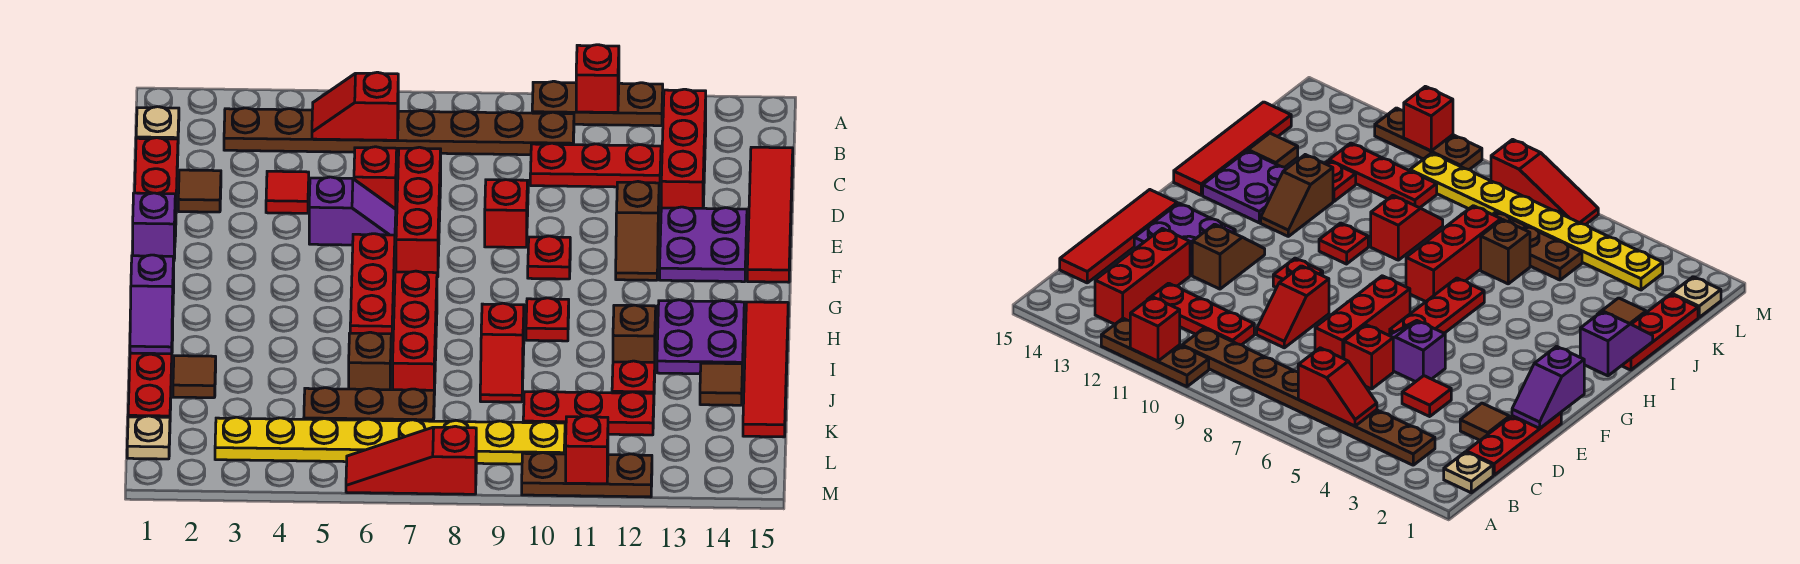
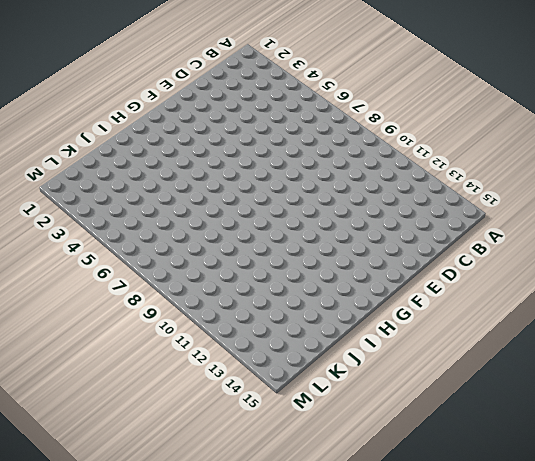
none -> brown 1x3 plate [532,81,663,126]
none -> tan 1x1 plate [136,107,179,139]
none -> brown 1x8 plate [224,108,574,155]
none -> red 1x3 brick [661,89,706,208]

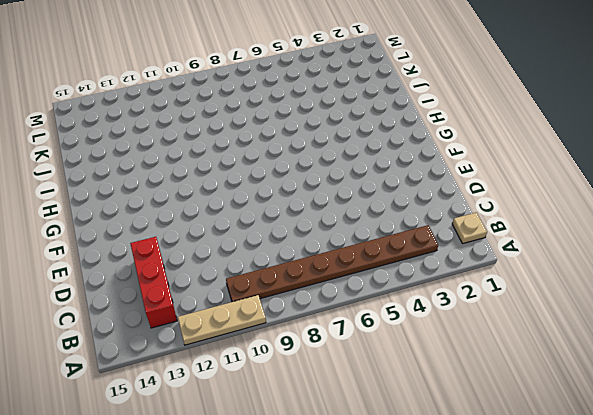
tan 1x3 plate [178,295,266,345] -> brown 1x3 plate [532,81,663,126]
none -> red 1x3 plate [135,138,178,236]
none -> red 1x3 plate [530,143,661,187]
none -> red 1x4 tile [747,147,793,282]
none -> brown 1x1 tile [178,170,221,212]

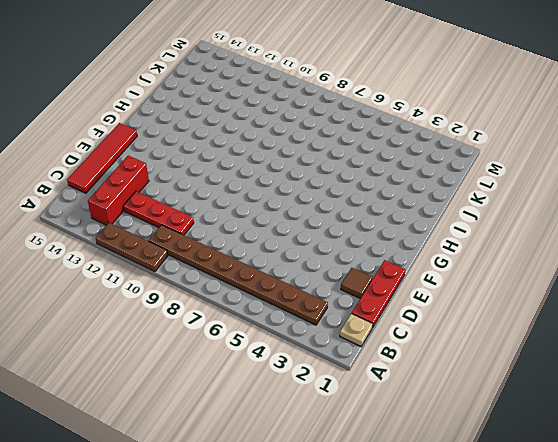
none -> red 1x1 tile [266,171,309,213]
none -> red 1x1 brick [354,147,397,209]
none -> red 1x3 brick [396,147,441,277]
none -> red 1x2 slope [485,180,528,247]

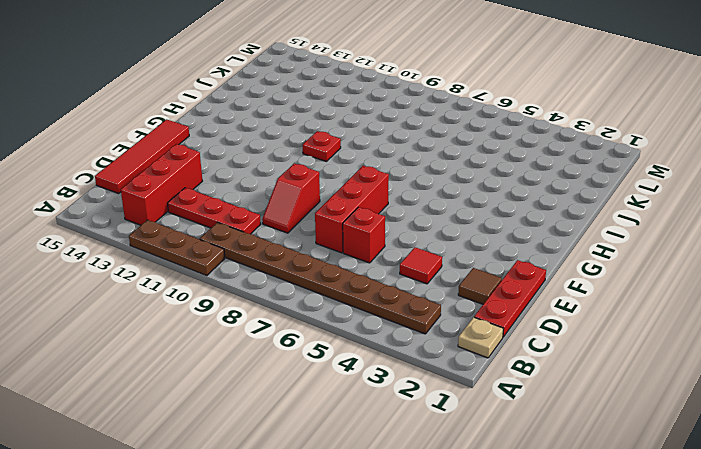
none -> purple 1x2 slope [309,177,396,245]
none -> brown 1x2 slope [616,182,659,280]
none -> purple 2x2 plate [660,207,747,282]
none -> red 1x3 plate [350,234,395,338]

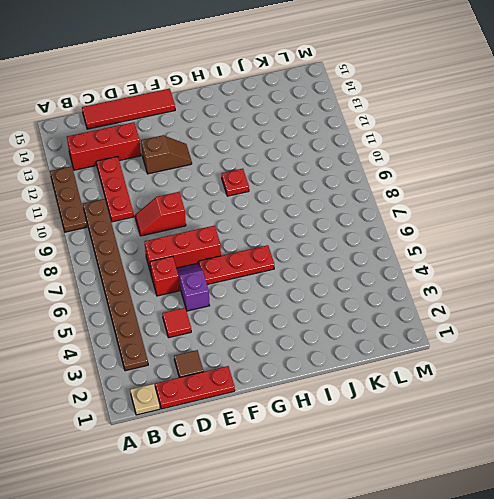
none -> purple 2x2 plate [660,207,747,282]
none -> red 1x1 plate [528,236,570,279]
none -> red 1x3 brick [393,271,437,395]
none -> brown 1x2 slope [613,305,657,362]

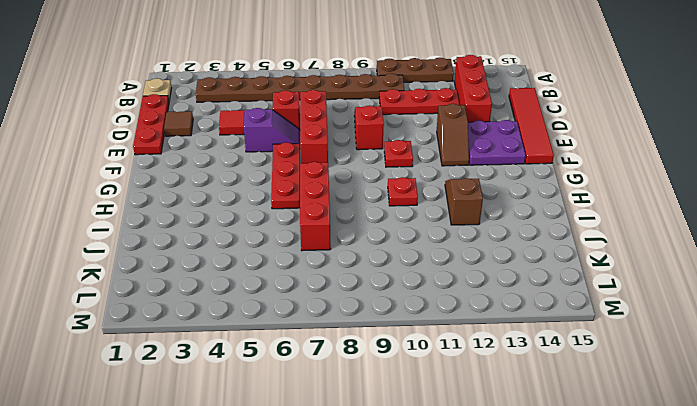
none -> purple 2x2 plate [657,300,744,374]
none -> red 1x4 tile [743,302,788,437]
none -> red 1x3 plate [128,329,173,417]
none -> red 1x2 slope [480,303,524,402]

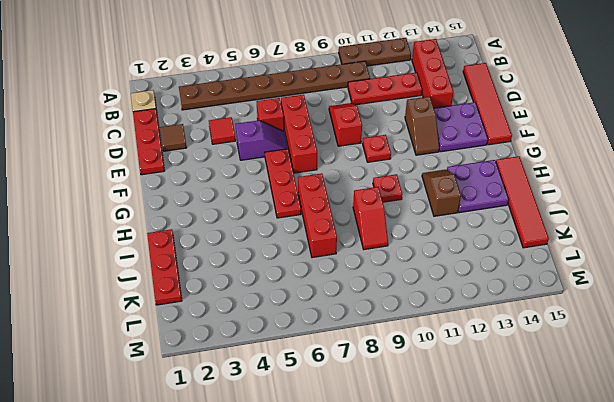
none -> brown 1x1 tile [173,356,216,398]
none -> brown 1x1 brick [349,332,391,390]
none -> red 1x1 plate [612,361,655,393]
none -> brown 1x1 tile [700,363,743,405]

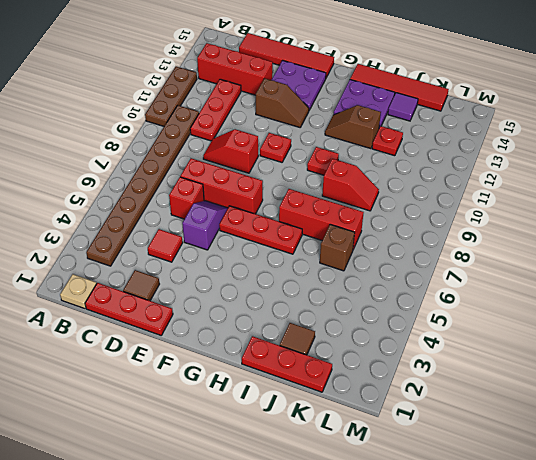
purple 1x1 tile [388,93,418,121] -> brown 1x1 tile [700,363,743,405]
none -> brown 1x3 plate [304,388,434,421]
none -> red 1x3 plate [523,391,654,435]
none -> tan 1x1 plate [127,416,170,459]
none -> yellow 1x8 plate [215,417,565,464]

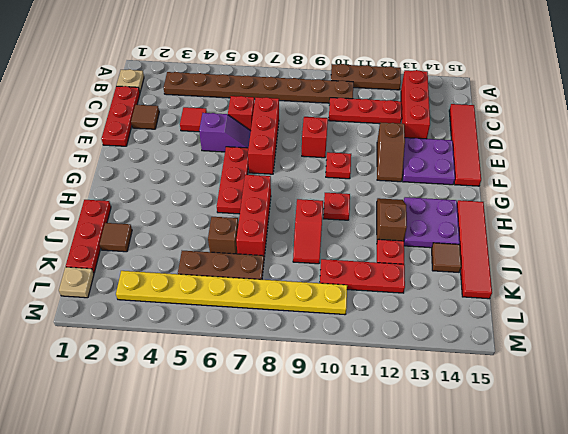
none -> red 1x3 slope [346,426,476,494]
none -> brown 1x3 plate [522,453,652,497]
none -> red 1x1 brick [576,45,619,113]
none -> red 1x2 slope [312,72,398,140]

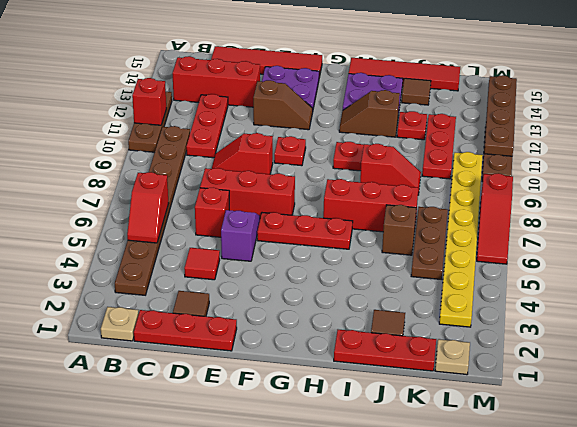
brown 1x4 plate [484,75,517,156] -> red 1x1 brick [566,416,608,484]
none -> purple 1x2 slope [133,193,176,259]
none -> purple 1x2 slope [130,255,174,354]

